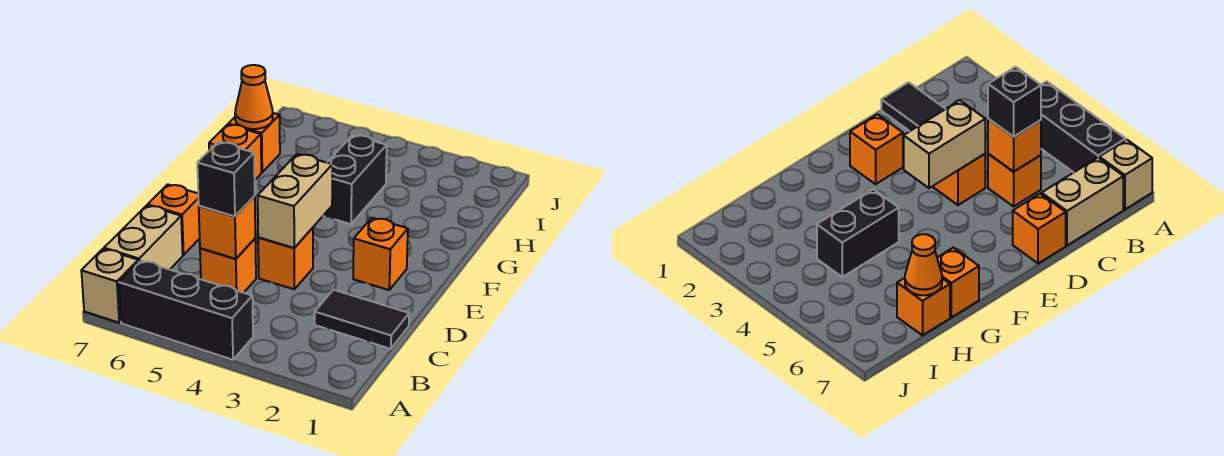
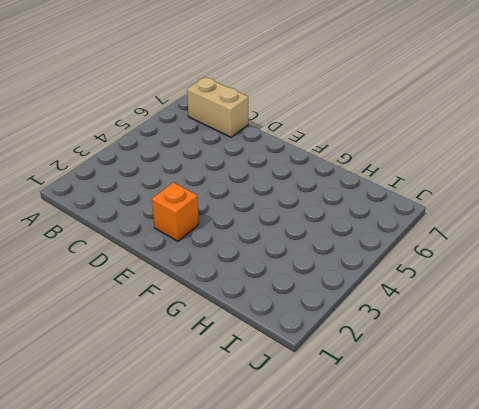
none -> black 1x3 brick [119,261,253,360]
none -> tan 1x1 brick [81,249,138,323]
none -> black 1x2 tile [315,290,409,349]

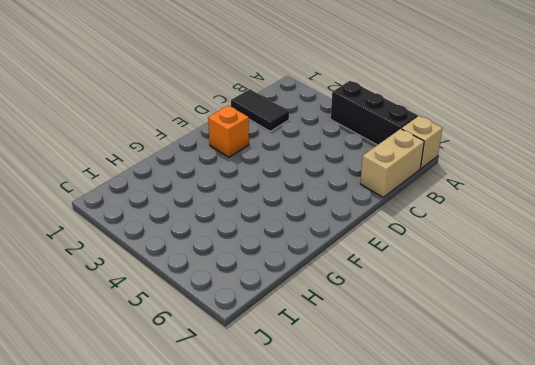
none -> orange 1x1 brick [200,239,256,293]
none -> orange 1x1 brick [258,228,313,289]
none -> orange 1x1 brick [148,184,200,255]

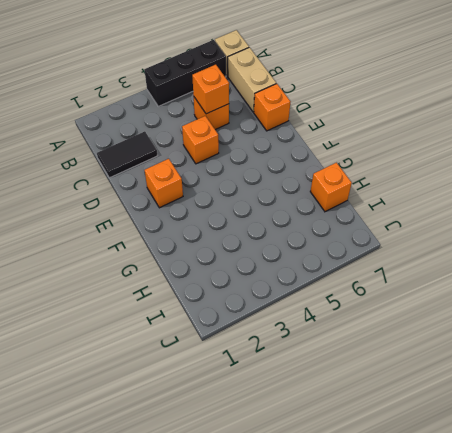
none -> black 1x2 brick [323,135,387,224]
none -> orange 1x1 brick [209,125,261,180]
none -> tan 1x2 brick [258,154,332,248]

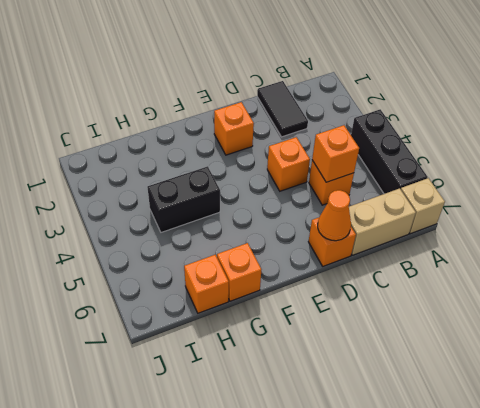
orange 1x1 cone [318,190,351,241] -> orange 1x1 cone moved to [235,65,273,129]
none -> tan 1x2 brick [258,154,332,248]
none -> black 1x1 brick [197,142,255,216]

